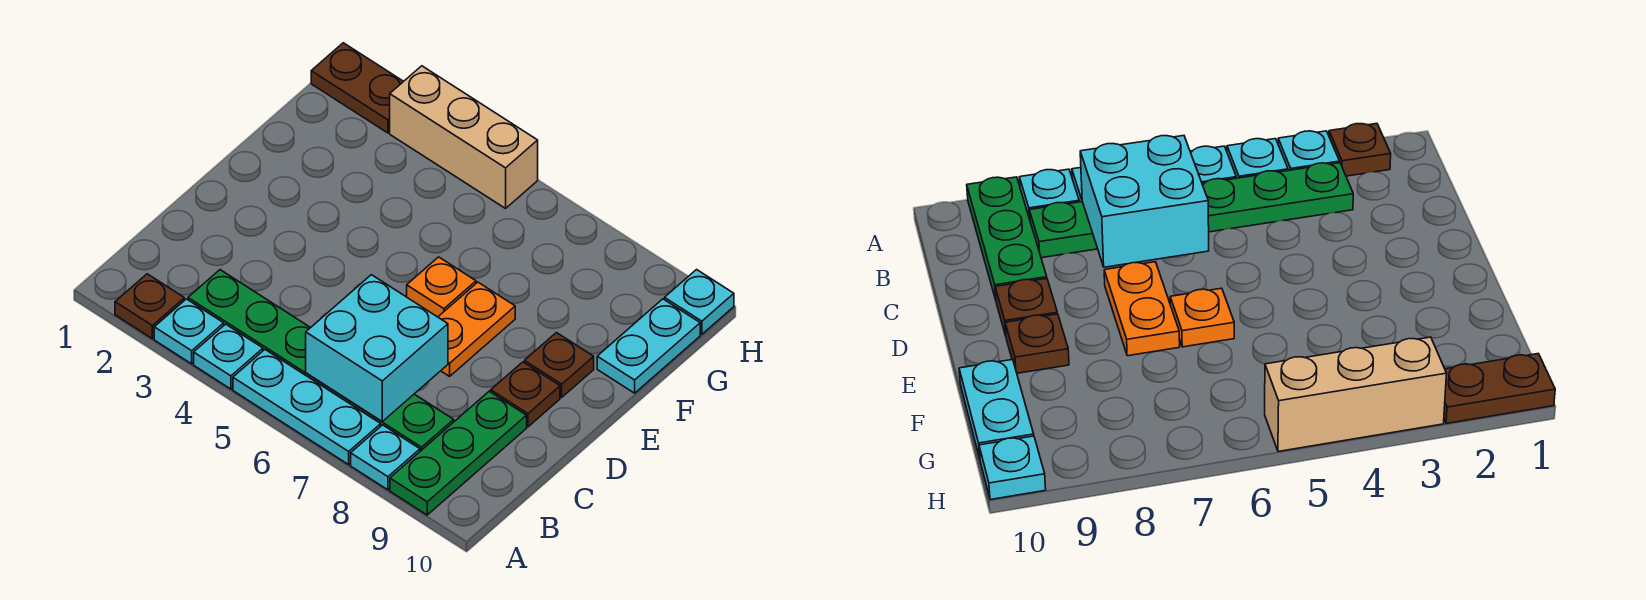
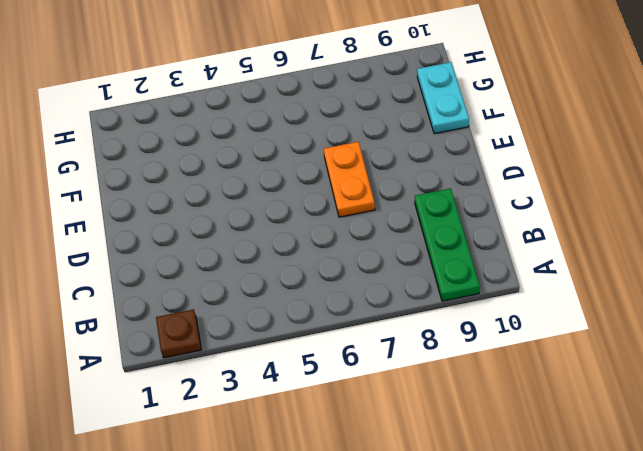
none -> cyan 1x1 plate [154,299,224,364]
none -> cyan 1x1 plate [194,324,263,389]
none -> cyan 1x3 plate [233,350,381,465]

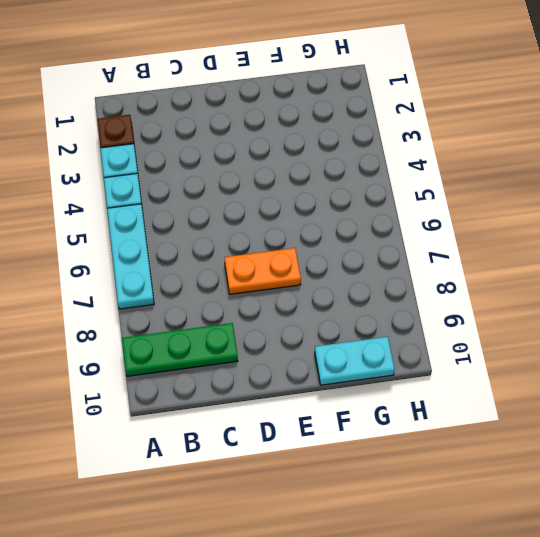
none -> cyan 1x1 plate [351,425,420,490]
none -> green 1x6 plate [188,270,454,451]
none -> brown 1x1 plate [491,362,560,427]

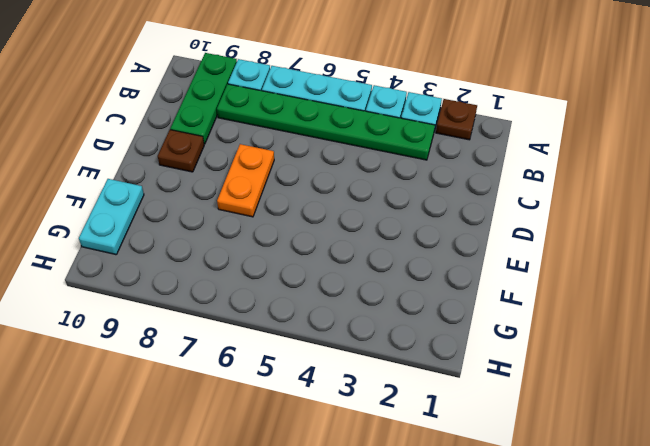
none -> orange 1x1 plate [407,257,476,317]
none -> brown 1x1 plate [524,333,594,397]
none -> brown 1x2 plate [311,43,404,133]

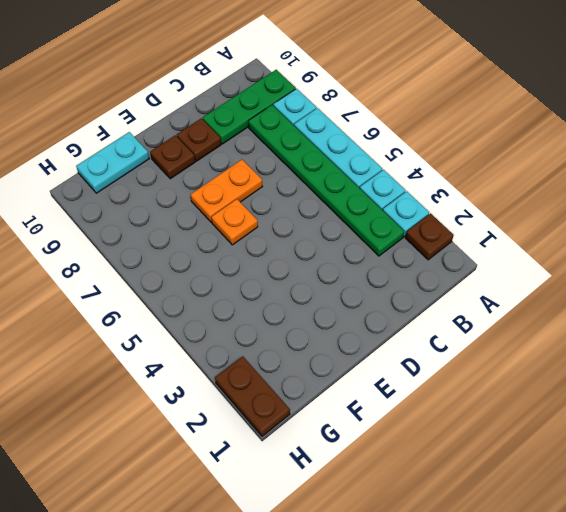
none -> tan 1x3 brick [390,66,538,208]
none -> cyan 1x1 plate [665,270,734,334]
none -> cyan 2x2 brick [306,275,448,421]

